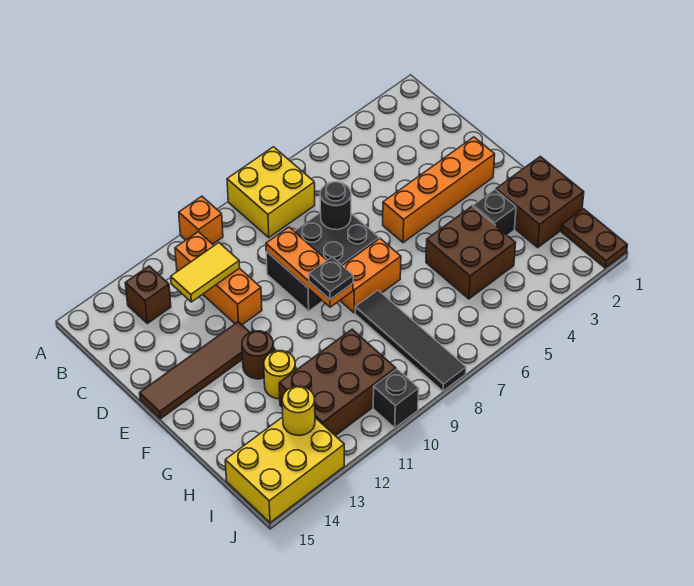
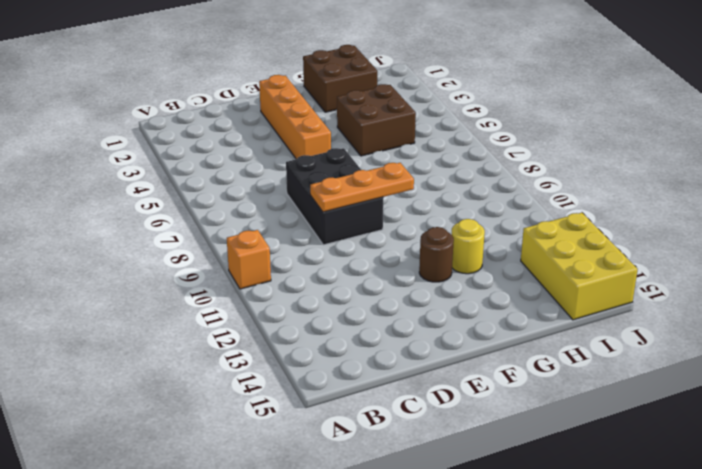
none -> yellow 2x2 brick [227,147,315,238]
none -> orange 1x3 brick [175,232,262,325]
none -> brown 1x1 brick [125,266,171,323]

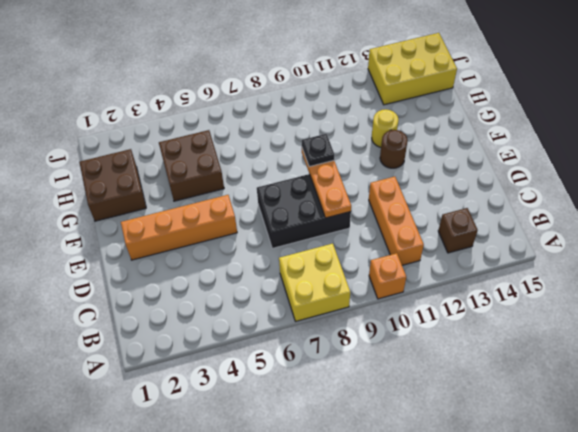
none -> brown 1x4 tile [140,322,250,419]
none -> orange 1x2 brick [340,239,401,313]
none -> black 1x1 brick [473,190,516,235]

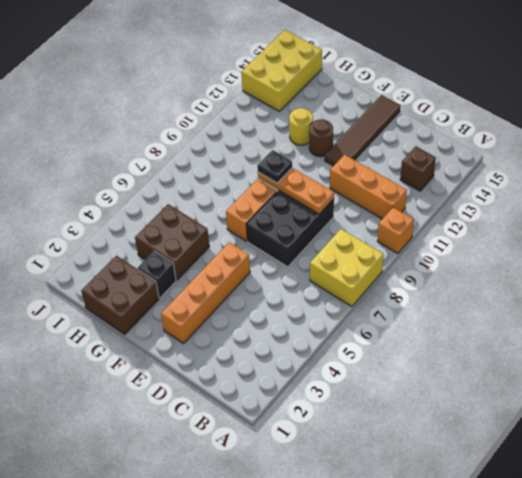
none -> black 1x4 tile [355,290,466,391]
none -> brown 2x3 brick [279,329,396,436]
none -> brown 1x2 plate [561,209,627,268]

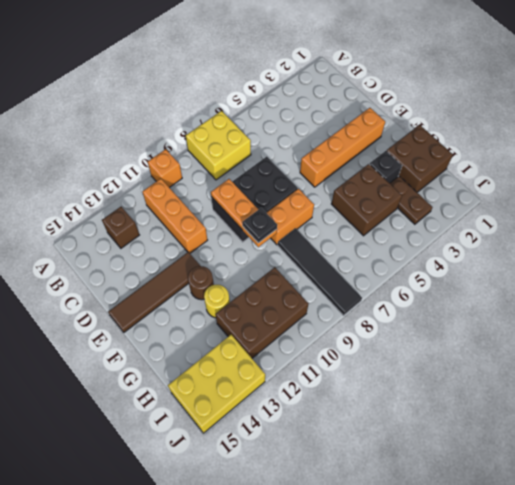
brown 1x2 plate [390,176,432,224] -> brown 1x2 plate moved to [561,209,627,268]
none -> black 1x1 brick [373,369,419,428]
none -> yellow 1x2 tile [171,243,240,302]
none -> black 1x1 round brick [320,182,351,230]

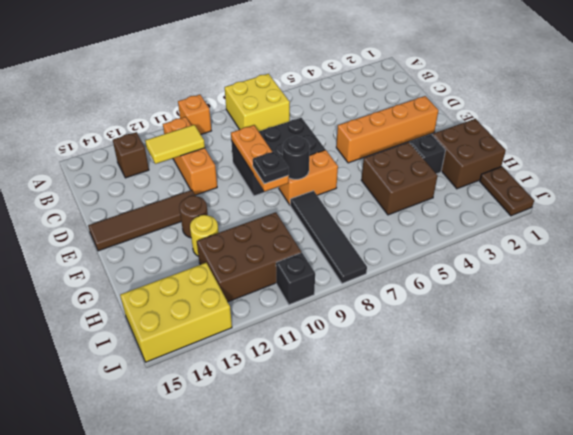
black 1x1 round brick [283,136,310,179] -> black 1x1 round brick moved to [320,182,351,230]
none -> yellow 1x1 round brick [282,386,315,436]

